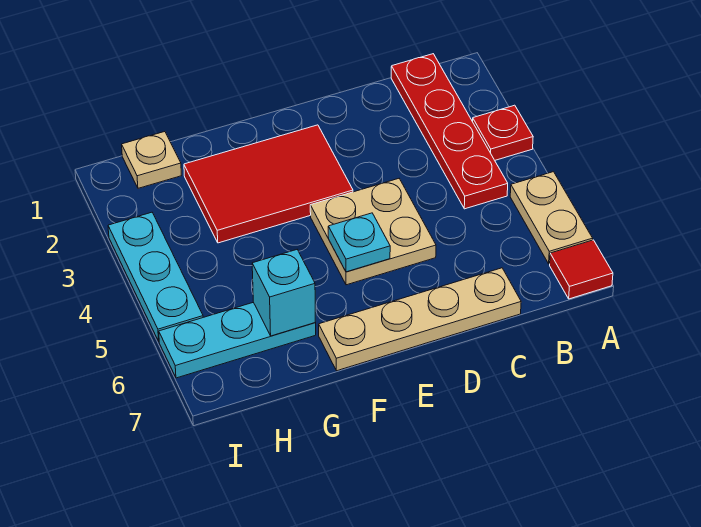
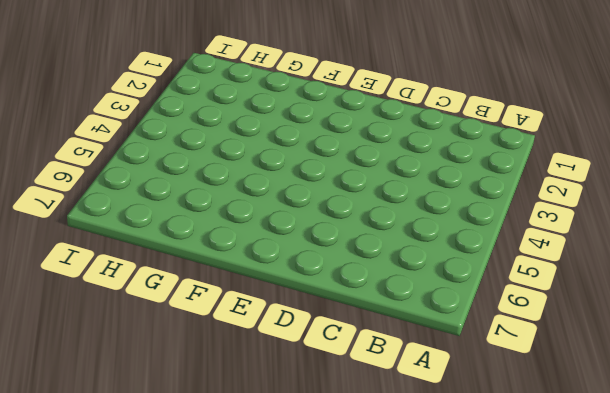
none -> red 1x1 plate [473,105,533,160]
none -> tan 1x2 plate [510,172,593,264]
none -> red 1x1 tile [550,240,613,299]

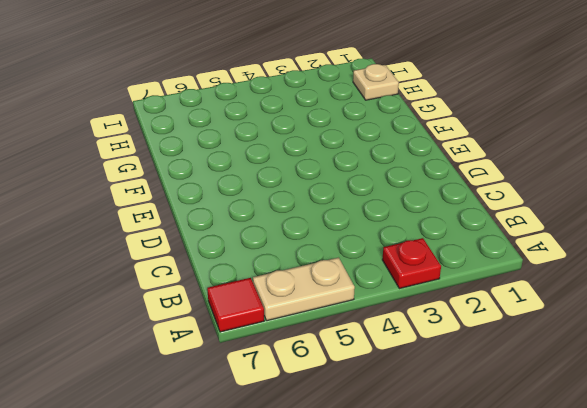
none -> red 1x4 plate [391,54,508,209]
none -> tan 1x4 plate [319,268,521,371]
none -> tan 2x2 plate [310,179,436,285]

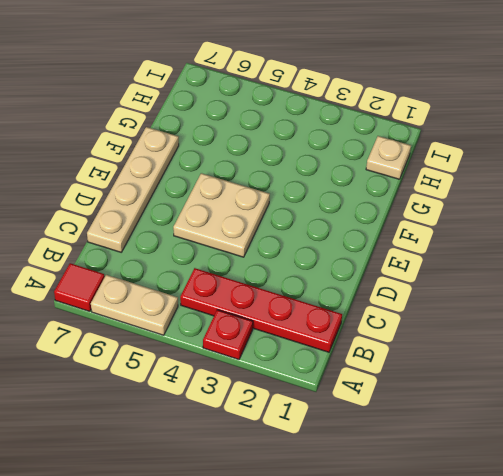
none -> red 2x3 tile [184,125,353,243]
none -> cyan 1x3 plate [159,302,316,378]
none -> cyan 1x3 plate [108,212,203,341]

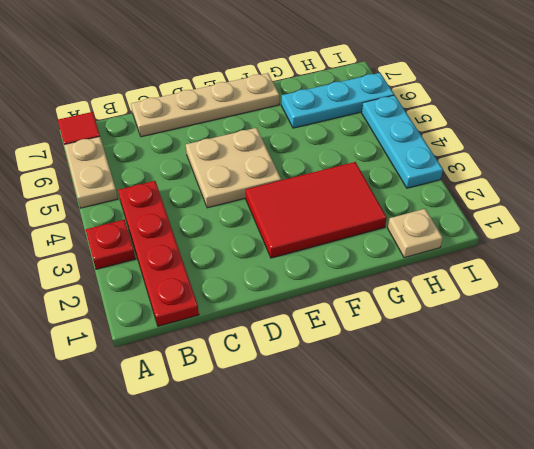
none -> cyan 1x1 plate [328,213,390,272]
none -> cyan 1x1 brick [252,250,315,336]

